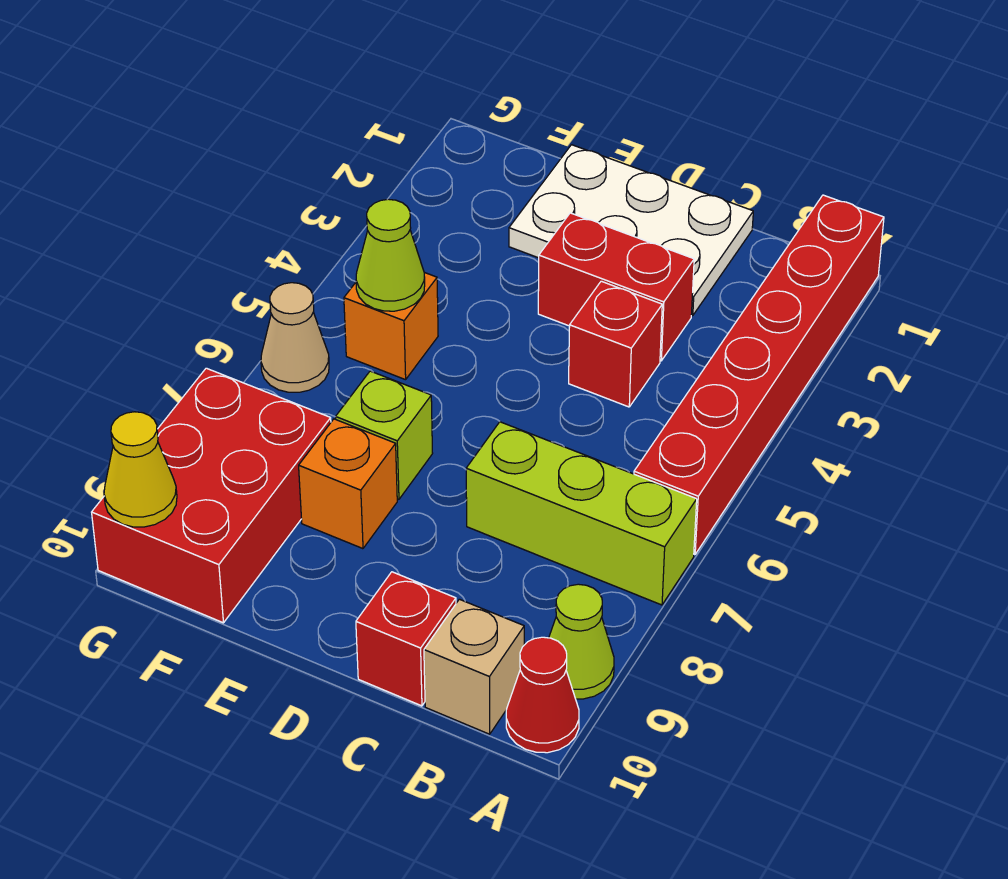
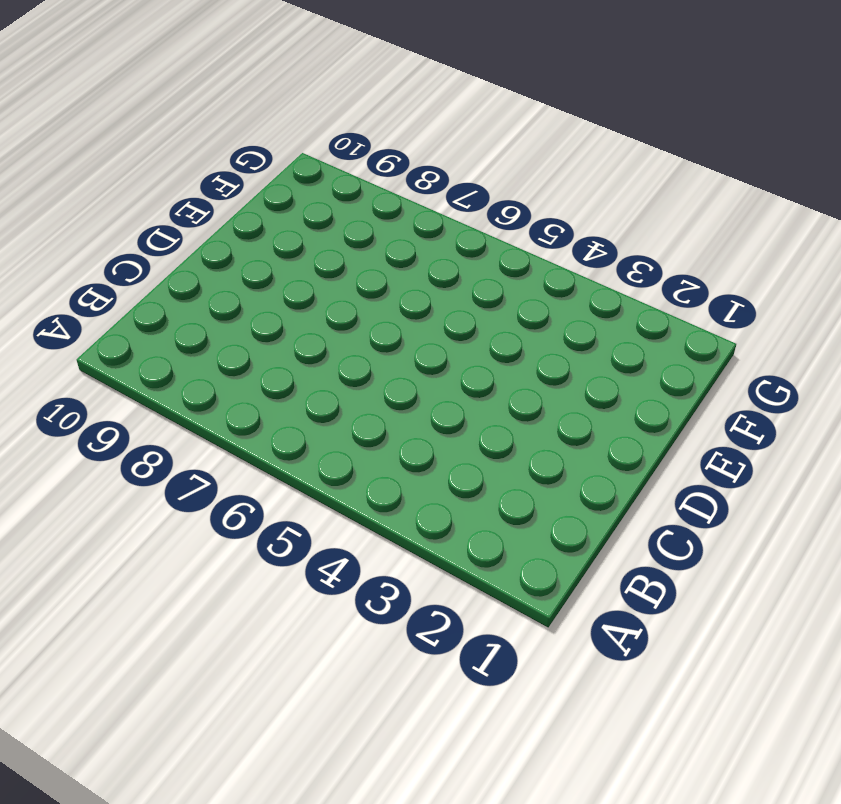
none -> red 1x6 brick [634,195,884,555]
none -> lime 1x3 brick [466,422,697,605]
none -> lime 1x1 cone [549,584,614,699]

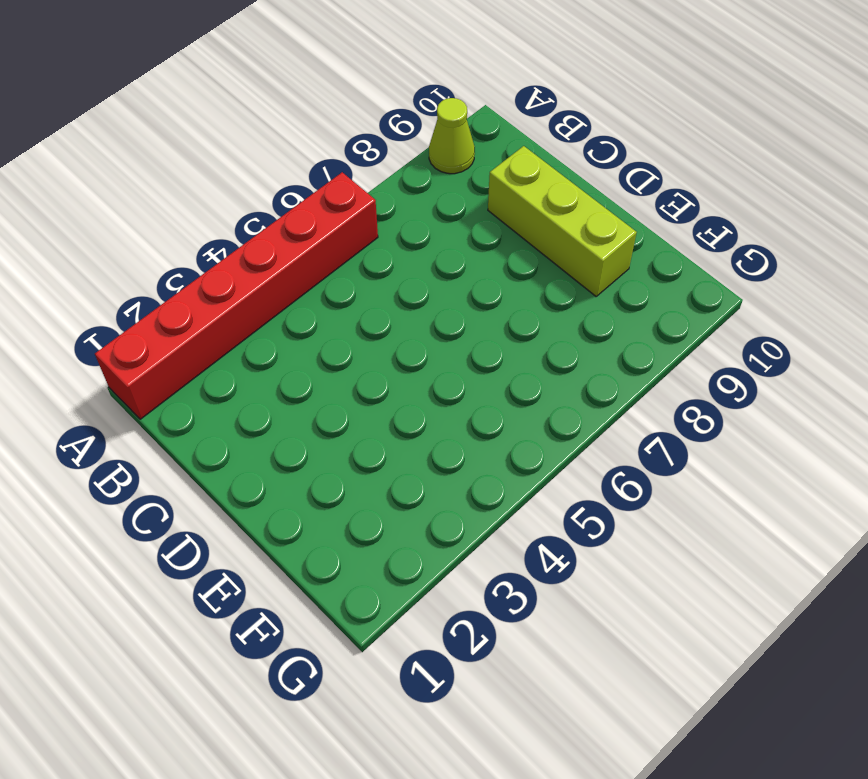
lime 1x3 brick [488,146,637,296] -> lime 1x3 brick moved to [466,422,697,605]
none -> red 1x1 cone [506,637,579,753]
none -> tan 1x1 brick [424,599,524,734]
none -> white 2x3 plate [509,145,753,316]

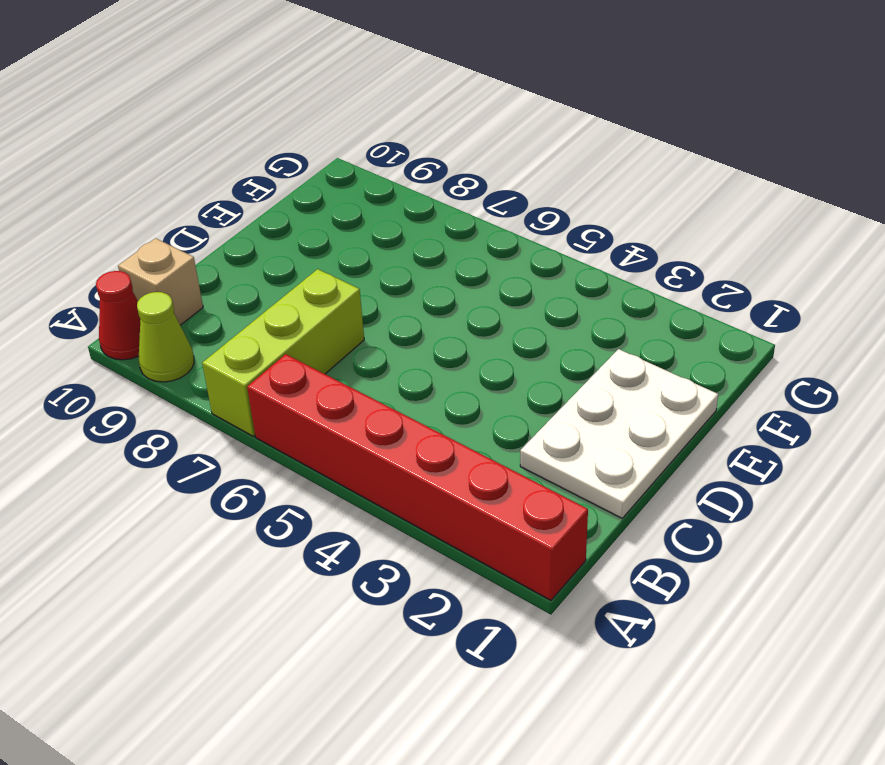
none -> red 1x2 brick [538,213,694,361]
none -> red 1x1 brick [569,281,662,407]
none -> red 1x1 brick [356,572,456,706]

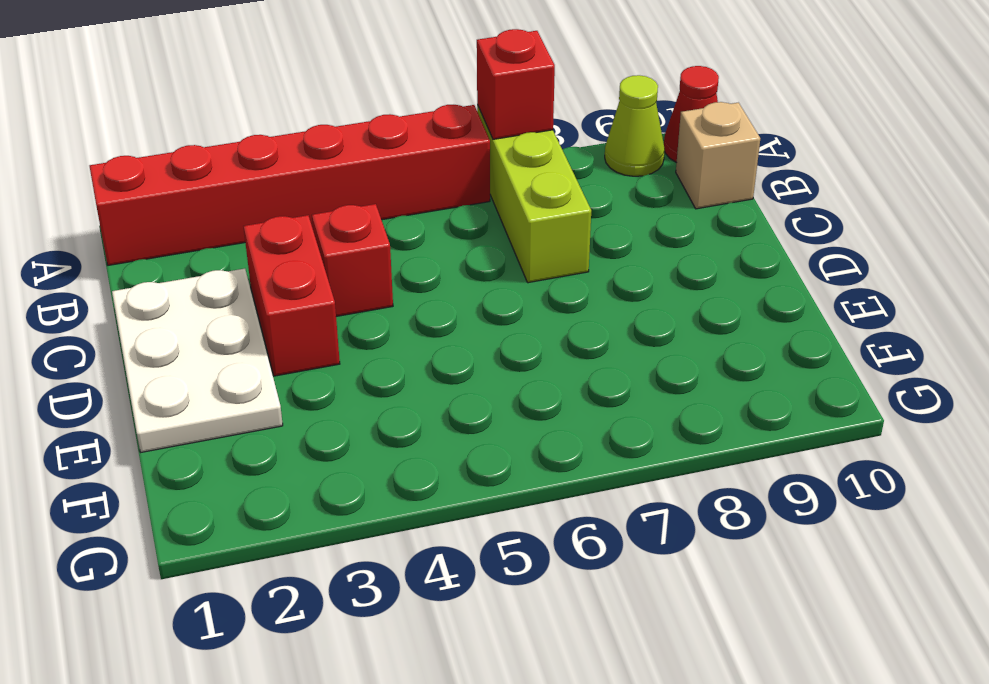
red 1x1 brick [477,29,555,139] -> red 1x1 brick moved to [356,572,456,706]
none -> lime 1x1 brick [336,371,433,499]
none -> orange 1x1 brick [299,419,397,549]
none -> orange 1x1 brick [344,273,438,380]

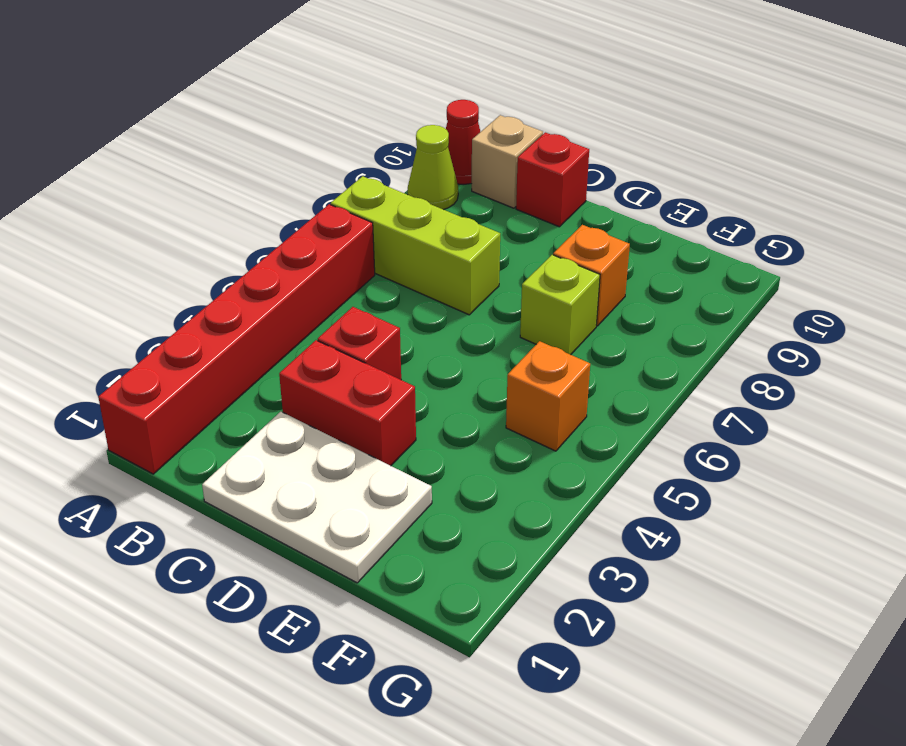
none -> red 2x3 brick [92,368,331,623]
none -> tan 1x1 cone [261,283,329,392]
none -> lime 1x1 cone [356,199,425,311]

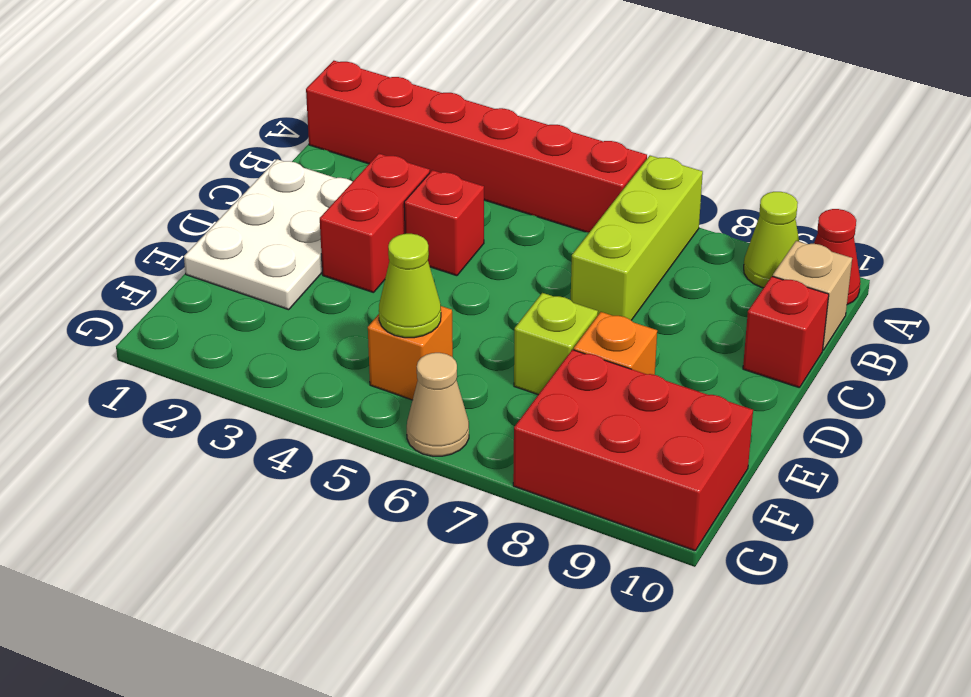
none -> yellow 1x1 cone [104,412,177,527]

